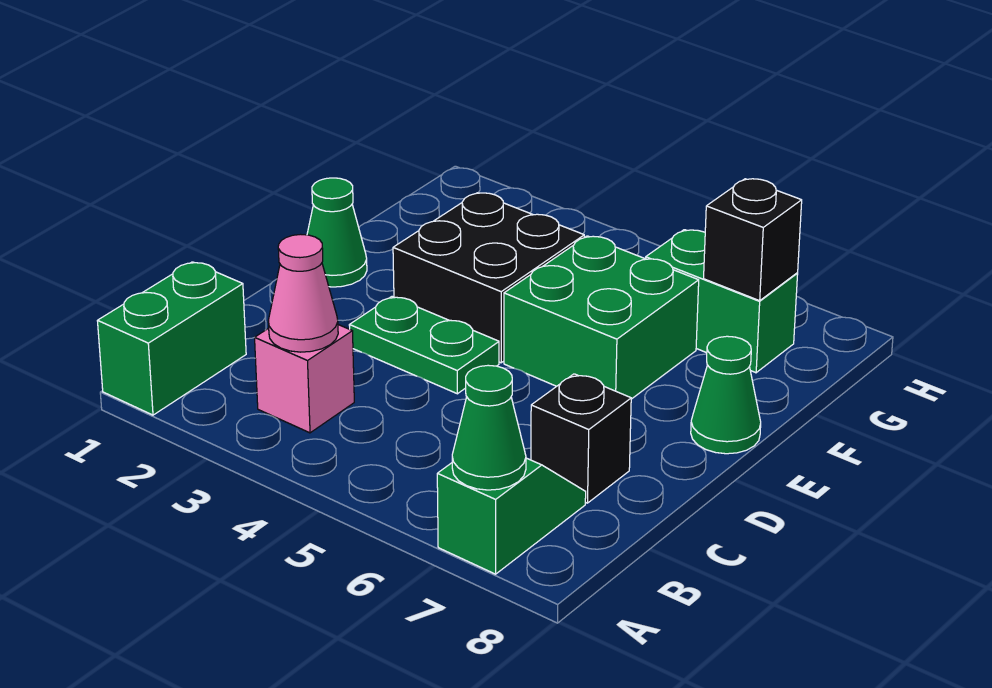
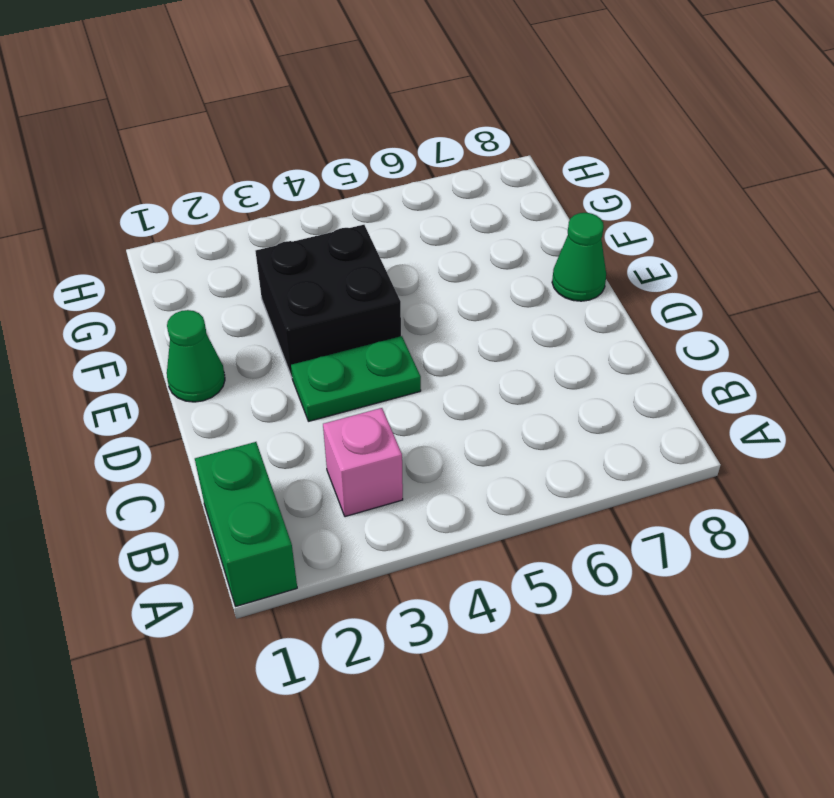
none -> green 1x2 slope [437,458,586,574]
none -> black 1x1 brick [531,374,631,503]
none -> green 2x2 brick [504,236,699,399]

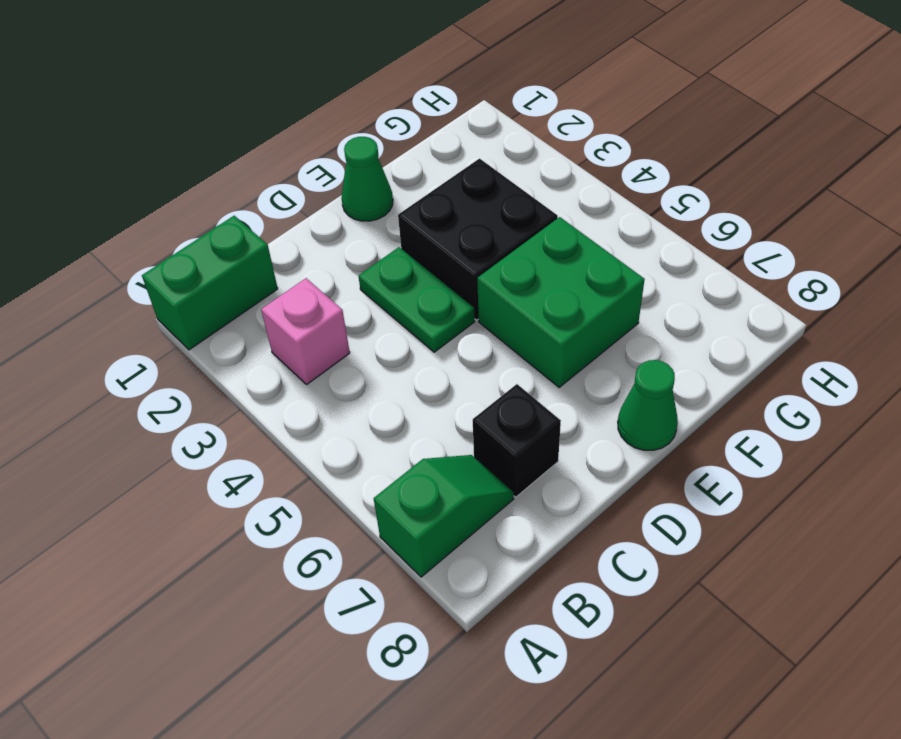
none -> green 1x2 brick [646,230,798,373]
none -> green 1x1 cone [452,365,526,490]
none -> pink 1x1 cone [268,234,338,352]

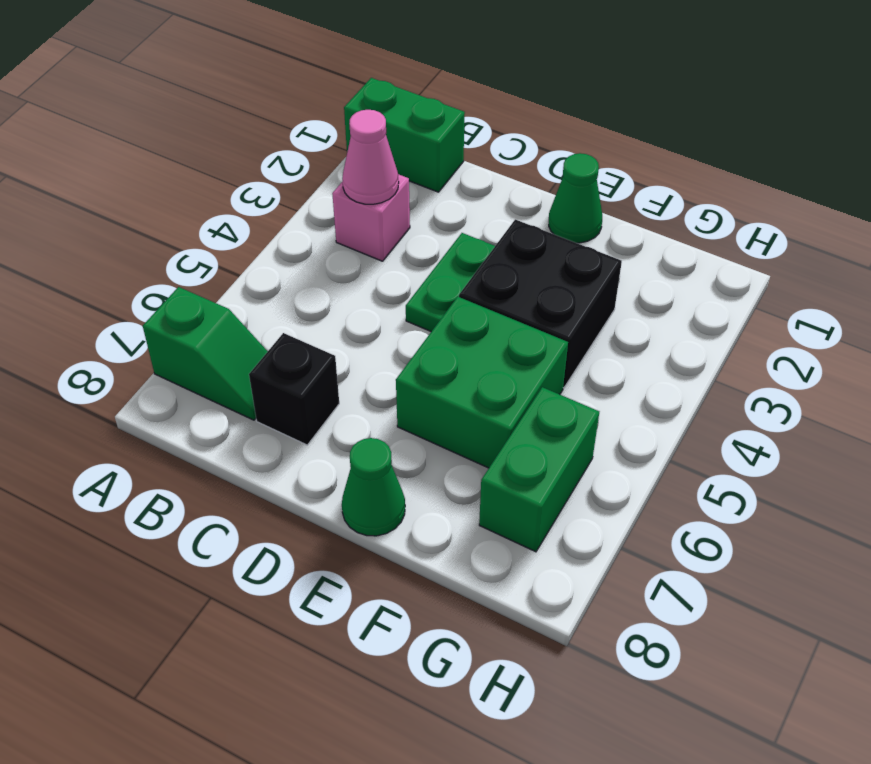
none -> green 1x1 cone [452,365,526,490]
none -> black 1x1 brick [704,179,802,301]

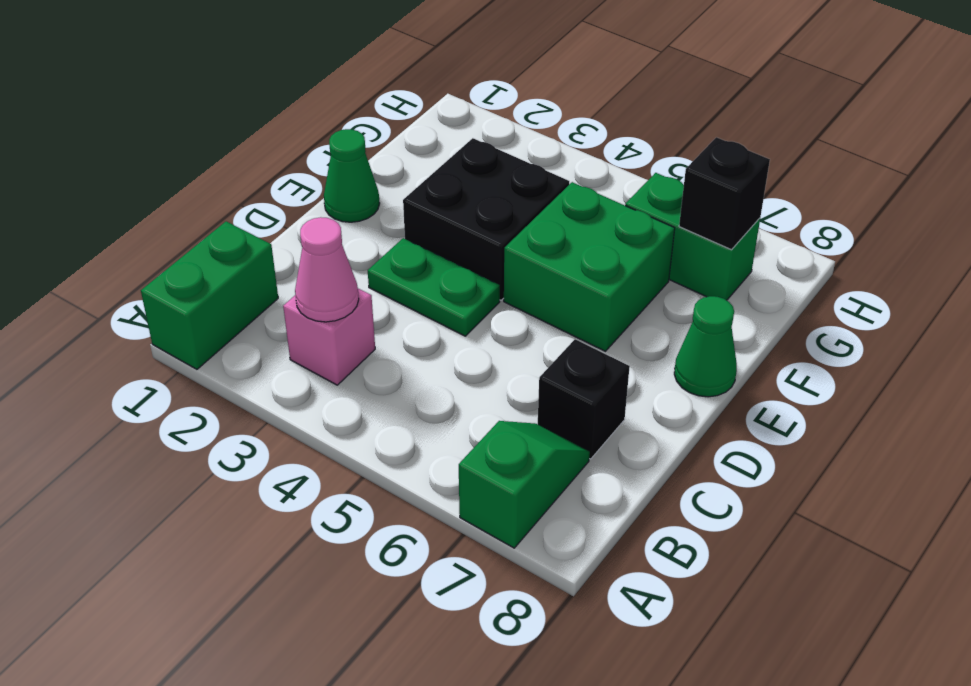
none -> green 1x1 cone [452,365,526,490]

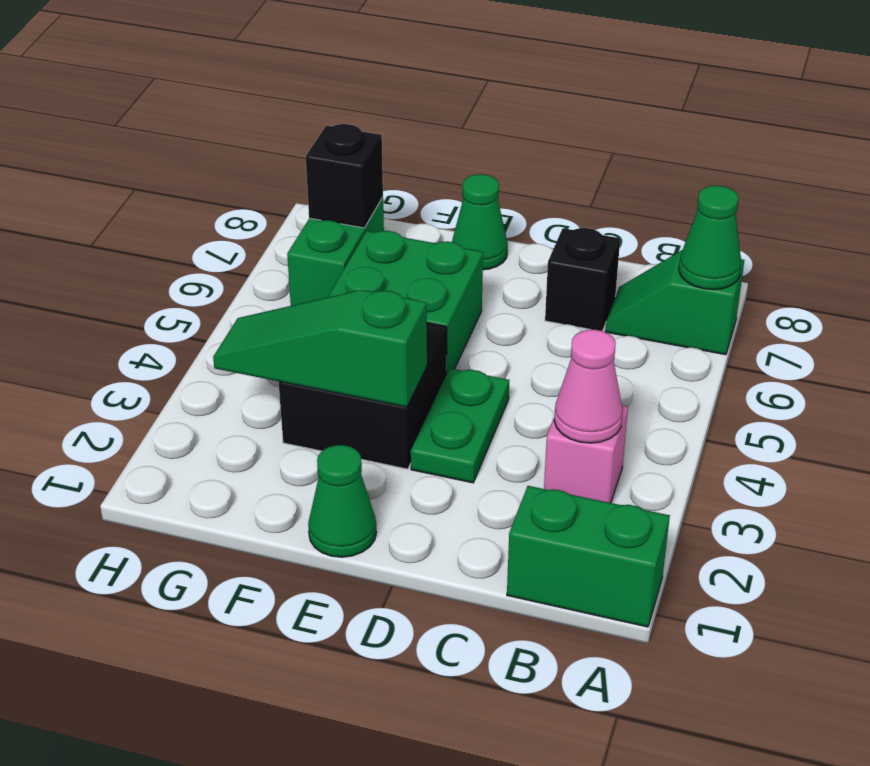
green 1x3 slope [213,290,427,407] -> none

